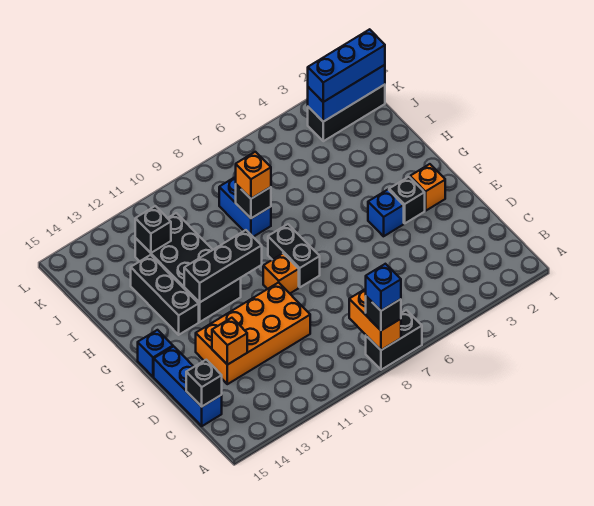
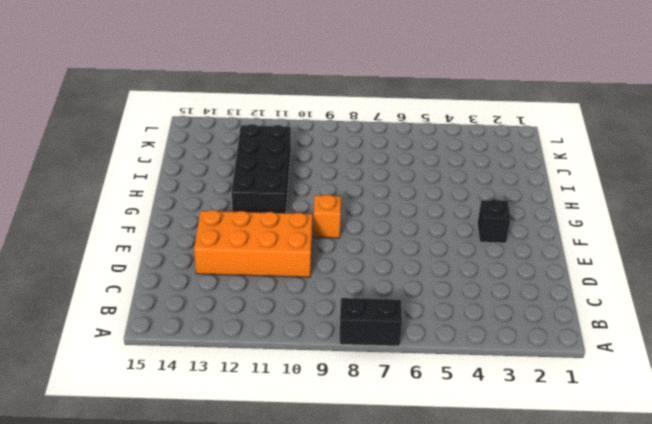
none -> blue 1x3 brick [154,346,222,426]
none -> orange 1x1 brick [410,164,445,211]
none -> blue 1x1 brick [368,190,404,236]

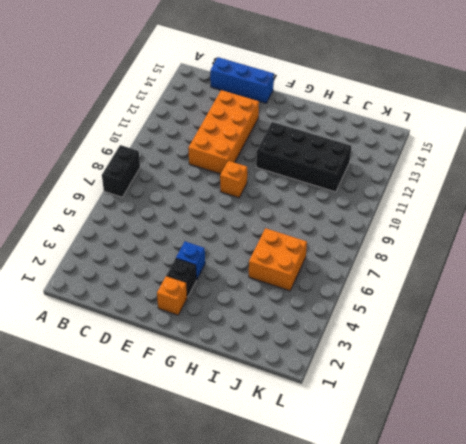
orange 2x2 brick [249,228,307,291] -> none
none -> black 1x2 brick [268,224,320,287]
none -> blue 1x1 brick [138,330,173,377]
none -> black 1x3 brick [131,255,199,335]

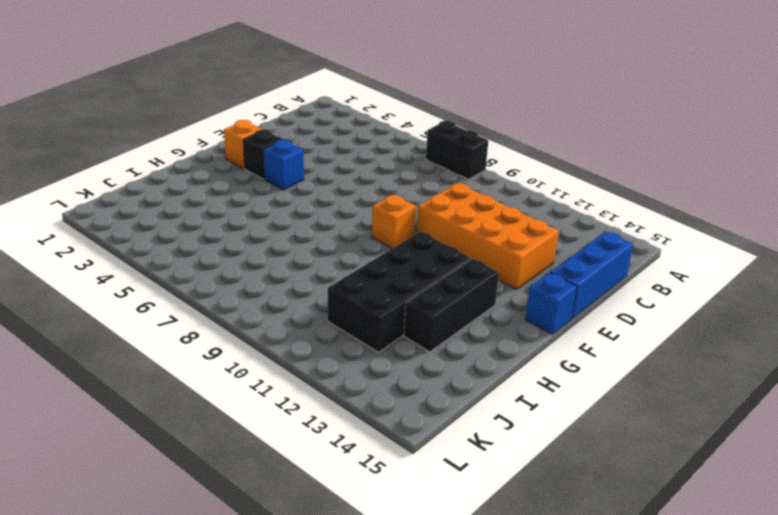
none -> black 1x2 brick [268,224,320,287]
none -> blue 1x2 brick [219,177,271,237]
none -> black 1x3 brick [308,85,385,141]

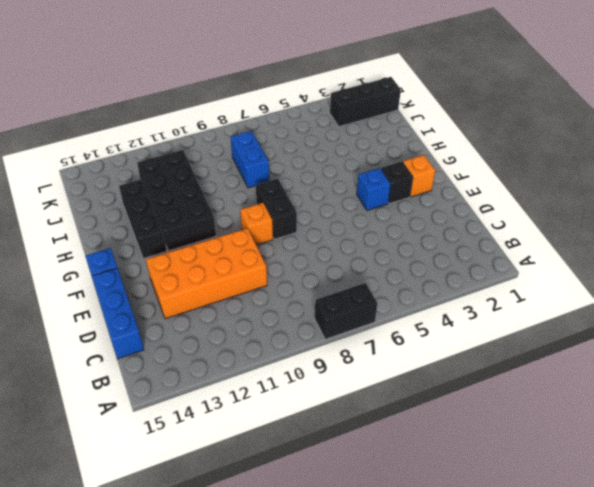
none -> orange 1x2 brick [349,289,401,350]
none -> black 1x1 brick [186,360,222,407]
none -> orange 1x1 brick [212,318,247,365]

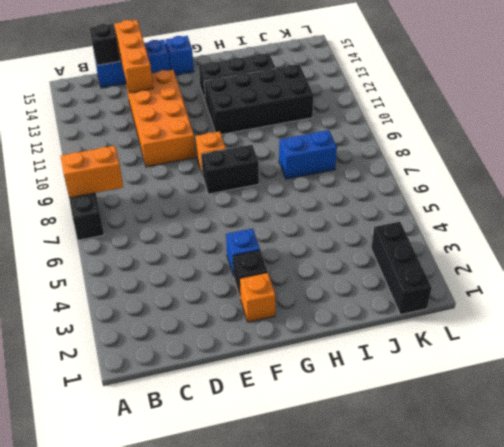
orange 1x3 brick [114,20,153,93] -> orange 1x1 brick [212,318,247,365]
none -> black 1x3 brick [184,230,262,302]
none -> black 1x1 brick [236,184,271,218]
none -> black 1x1 brick [135,206,171,253]

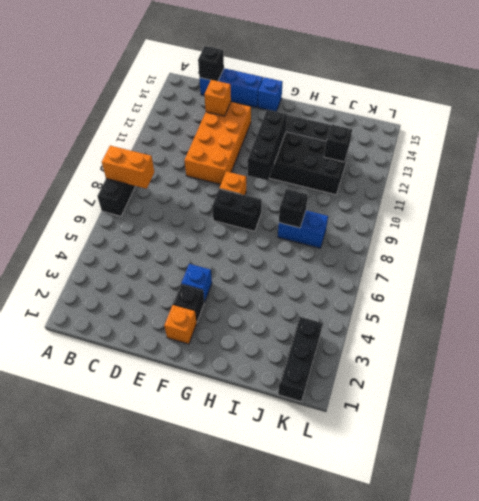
none -> blue 1x3 brick [308,65,385,122]
none -> black 1x1 brick [366,296,401,330]
none -> orange 1x1 brick [236,152,271,199]

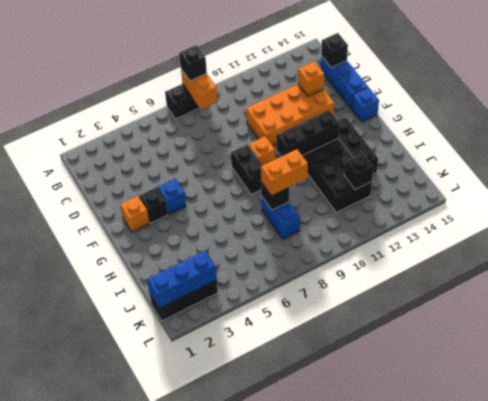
orange 1x2 brick [261,149,308,196] -> orange 1x1 brick [236,152,271,199]
none -> blue 1x3 brick [308,29,385,102]
none -> blue 1x1 brick [366,264,401,311]

